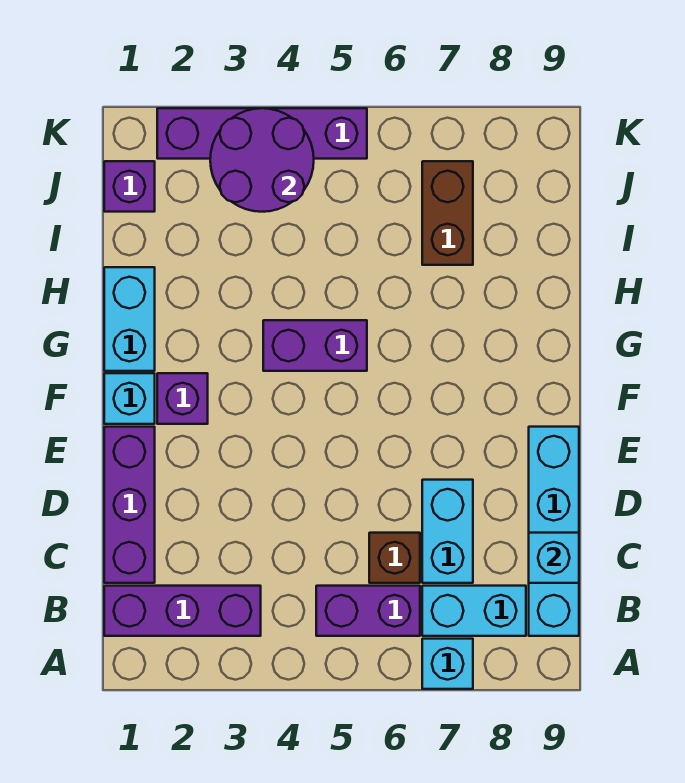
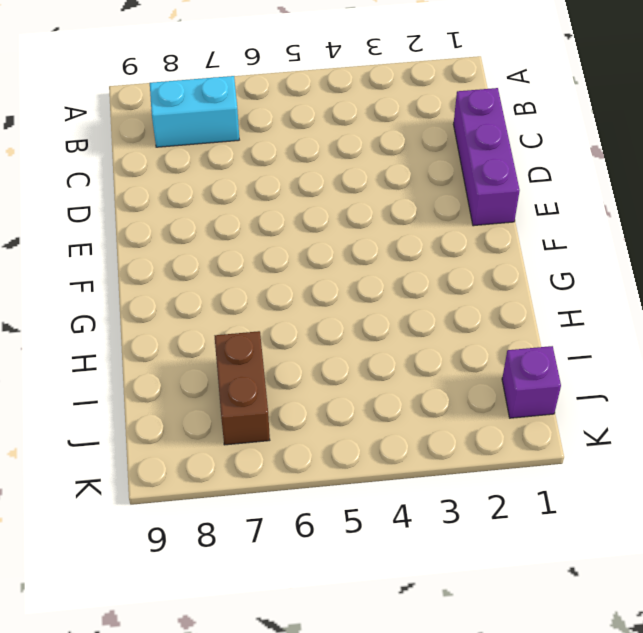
none -> cyan 1x1 brick [422,639,473,689]
none -> purple 1x3 brick [104,586,261,636]
none -> purple 1x2 brick [316,586,420,636]

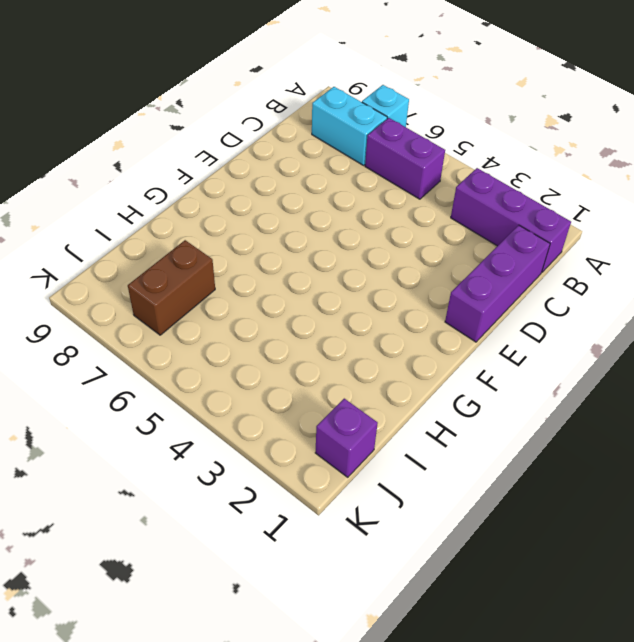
none -> cyan 1x4 brick [529,427,579,636]
none -> brown 1x1 brick [369,533,420,583]
none -> cyan 1x2 brick [422,480,473,583]

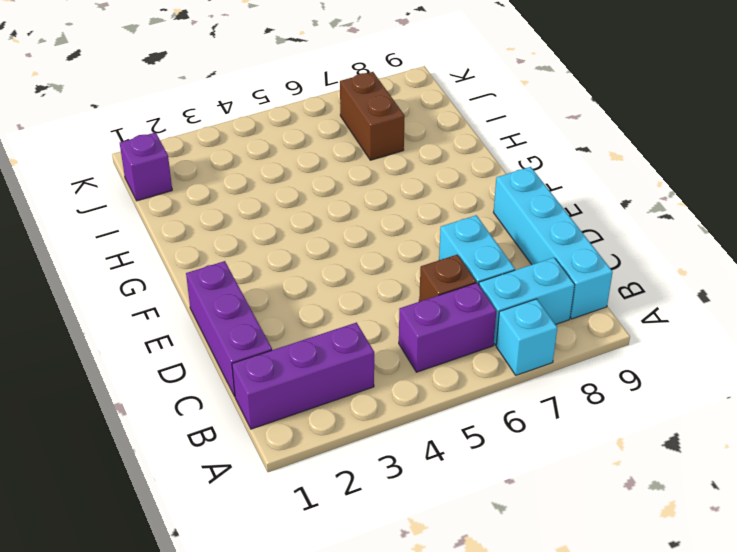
none -> cyan 1x1 brick [104,373,155,424]
none -> purple 1x1 brick [157,373,208,424]
none -> cyan 1x2 brick [104,267,155,371]

